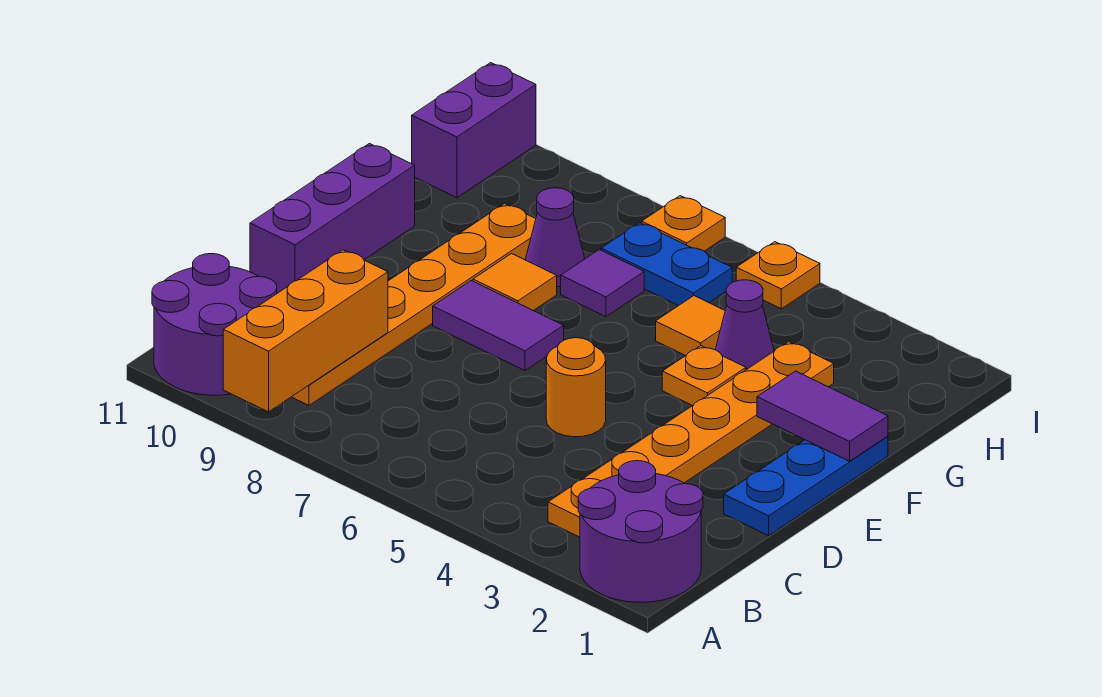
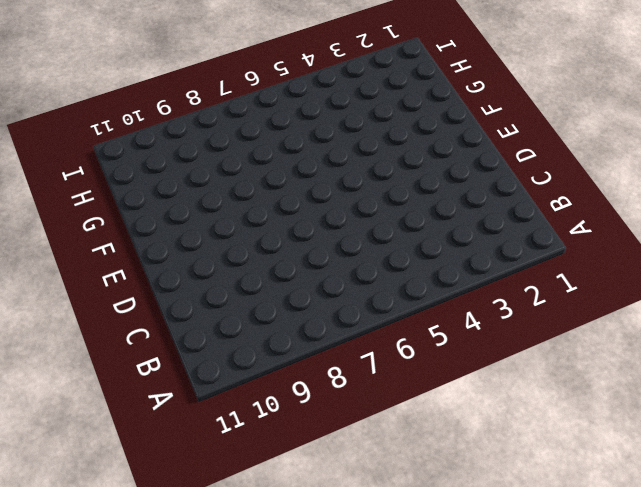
none -> purple 2x2 round brick [578,461,703,602]
none -> purple 2x2 round brick [152,254,277,395]
none -> orange 1x6 plate [548,342,834,537]

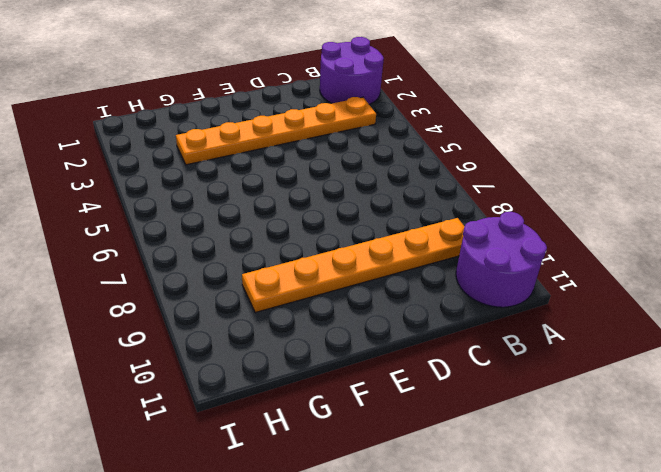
none -> blue 1x3 plate [724,436,888,536]
none -> orange 1x1 round brick [546,338,606,437]
none -> purple 1x3 brick [250,144,415,293]

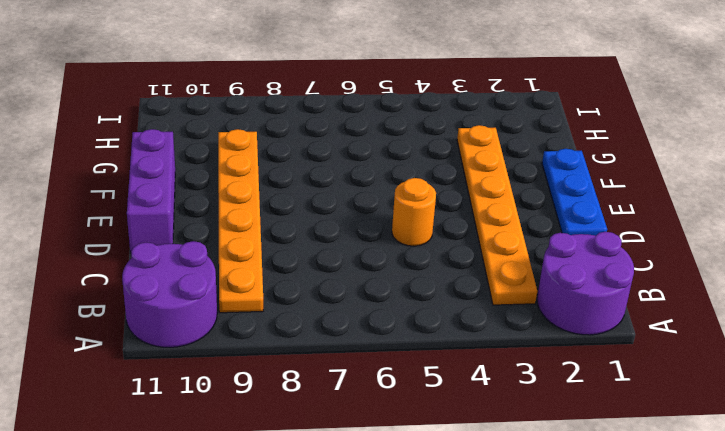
none -> purple 1x2 tile [433,281,564,371]
none -> orange 1x1 plate [662,346,746,406]
none -> orange 1x1 tile [473,254,557,311]

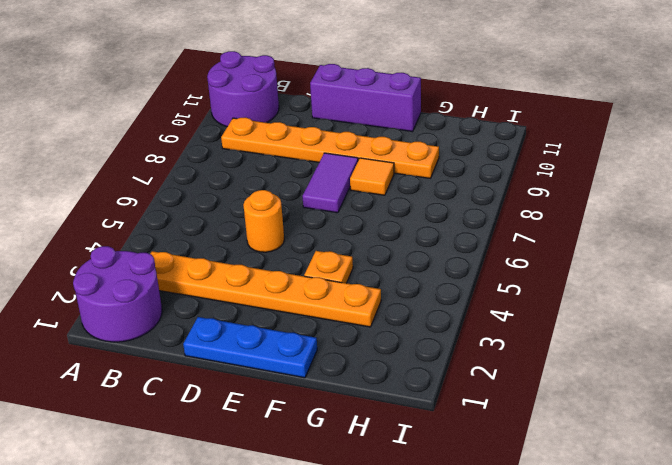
none -> purple 1x1 cone [715,280,774,370]
none -> orange 1x1 tile [656,296,725,356]
none -> purple 1x1 tile [561,250,644,317]

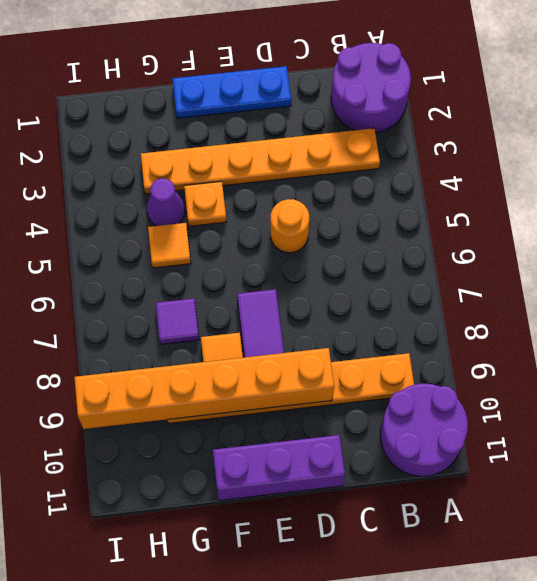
orange 1x6 brick [75,348,334,429] -> none
none -> purple 1x1 cone [526,188,584,287]
none -> blue 1x2 plate [601,223,732,306]
none -> purple 1x2 brick [412,63,536,198]

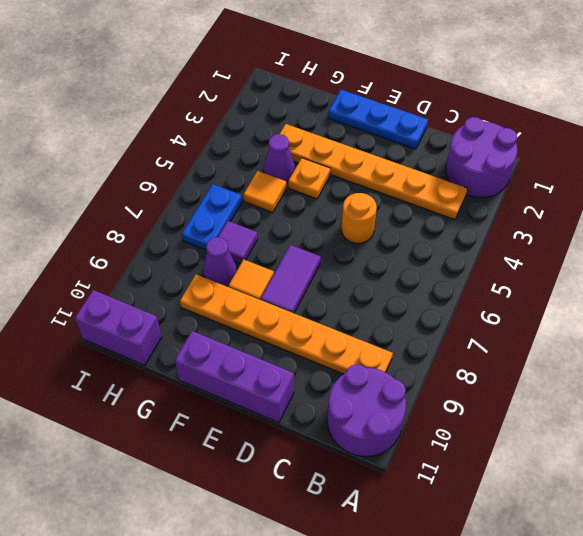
none -> orange 1x1 plate [736,242,820,309]
none -> orange 1x1 plate [642,196,725,251]
none -> orange 1x3 brick [223,250,388,412]

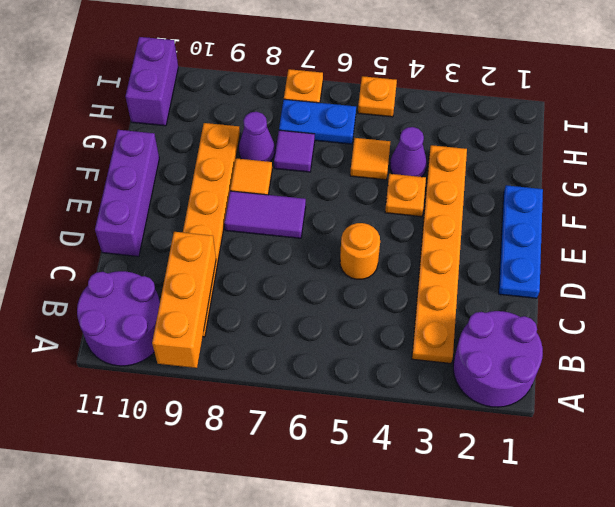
none -> purple 1x2 tile [757,371,888,461]

